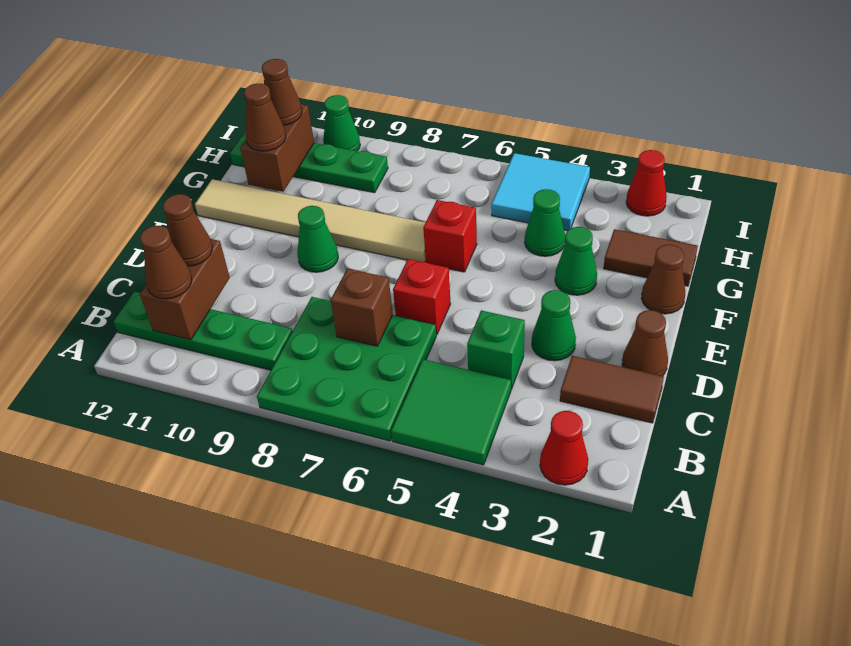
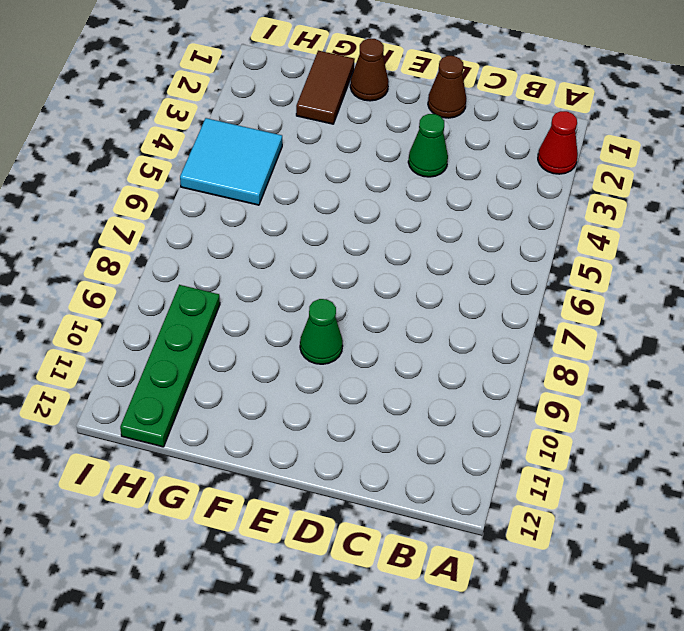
none -> green 2x2 tile [391,359,511,465]
none -> green 3x3 plate [257,297,436,441]
none -> green 1x4 plate [114,291,292,370]

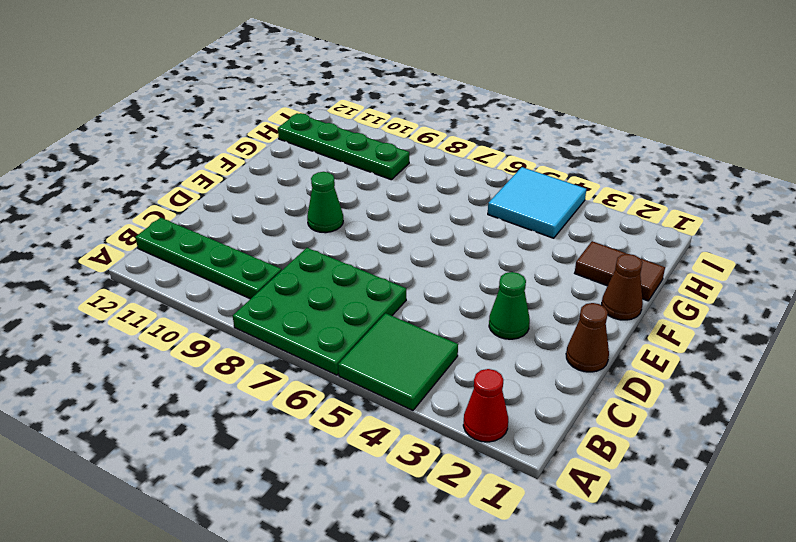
none -> brown 1x2 tile [560,356,664,423]
none -> green 1x1 brick [467,310,525,389]
none -> red 1x1 brick [393,259,451,335]

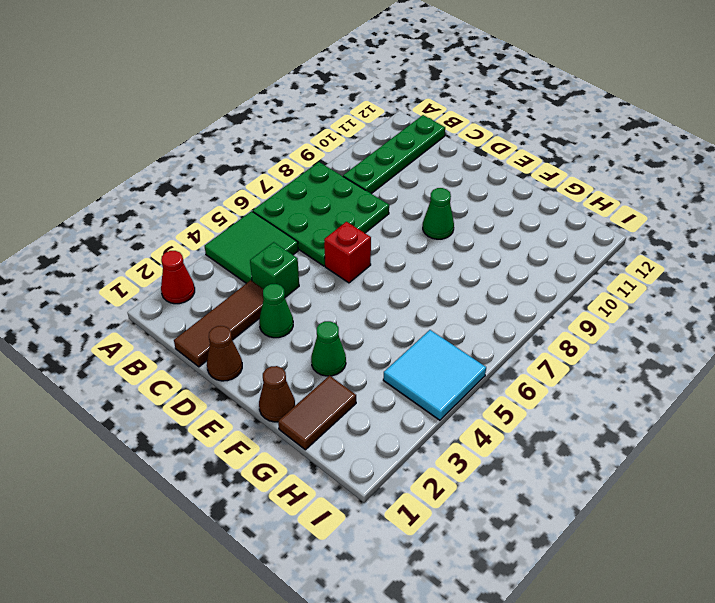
brown 1x3 tile [174,280,263,367] -> brown 1x2 tile [560,356,664,423]
none -> red 1x1 brick [423,200,477,272]
none -> tan 1x6 tile [195,179,426,262]
none -> green 1x1 cone [525,189,565,256]

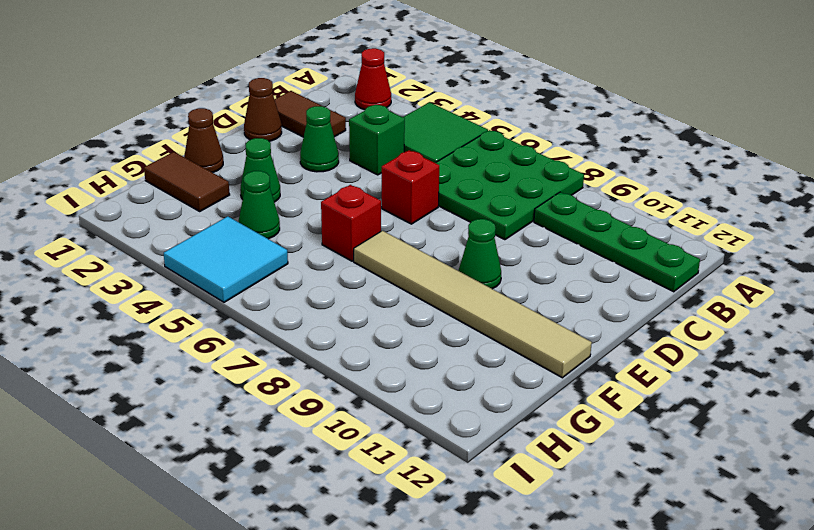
none -> green 1x4 plate [230,132,388,193]
none -> red 1x1 cone [626,150,667,216]
none -> green 1x1 cone [323,95,360,151]

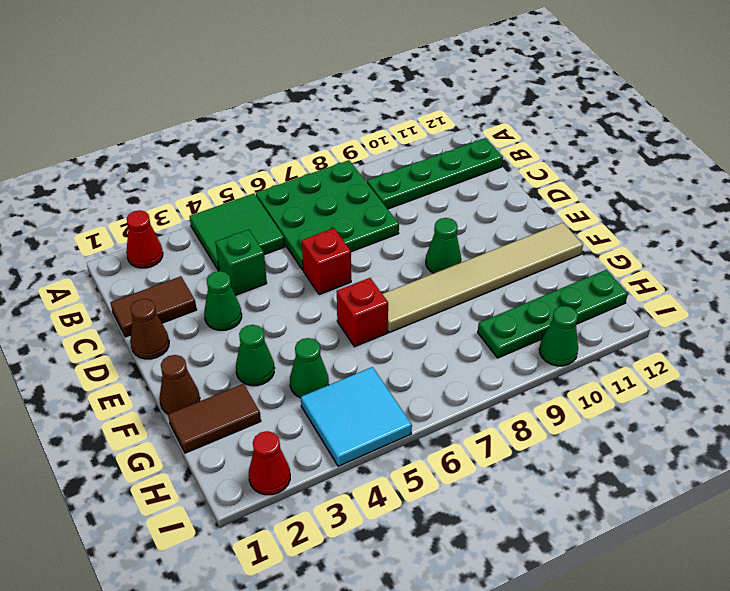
none -> brown 1x2 brick [140,239,230,340]
none -> brown 1x1 brick [331,269,393,346]
none -> brown 1x2 brick [240,104,314,192]

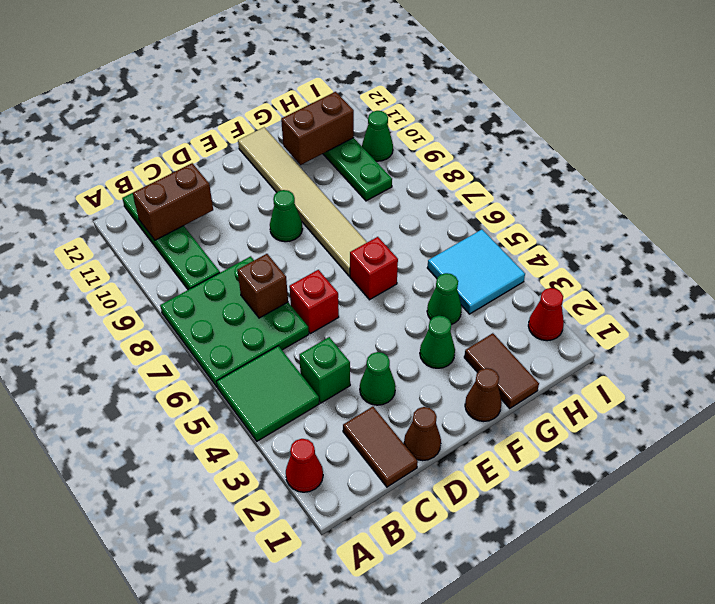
none -> brown 1x1 cone [140,226,192,299]
none -> brown 1x1 cone [163,194,212,266]
none -> brown 1x1 cone [244,84,286,151]

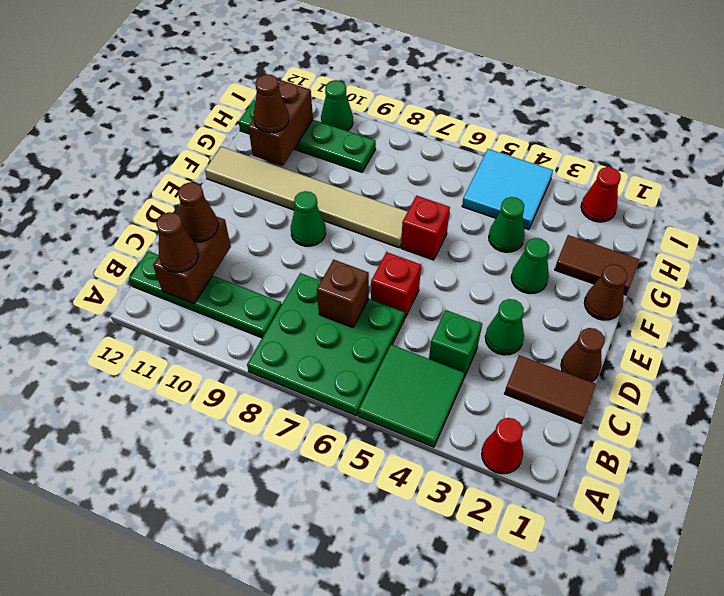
none -> brown 1x1 cone [262,59,302,125]

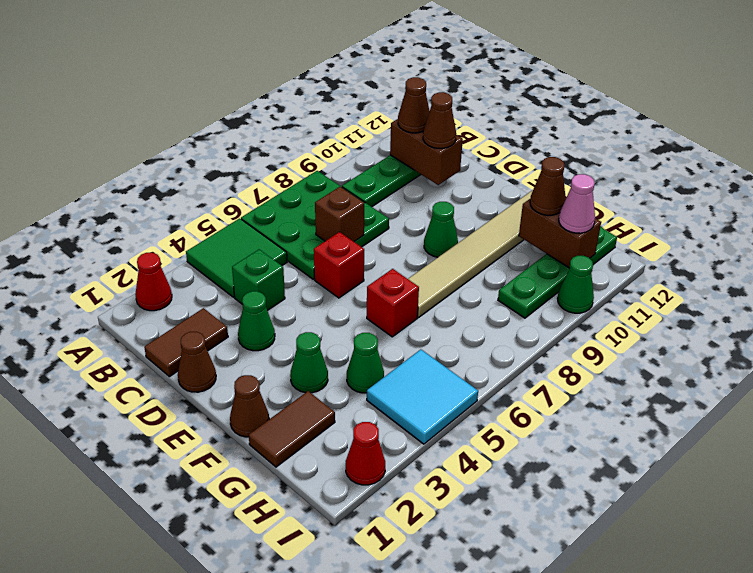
pink 1x1 cone [559,174,595,233] -> brown 1x1 cone [262,59,302,125]

